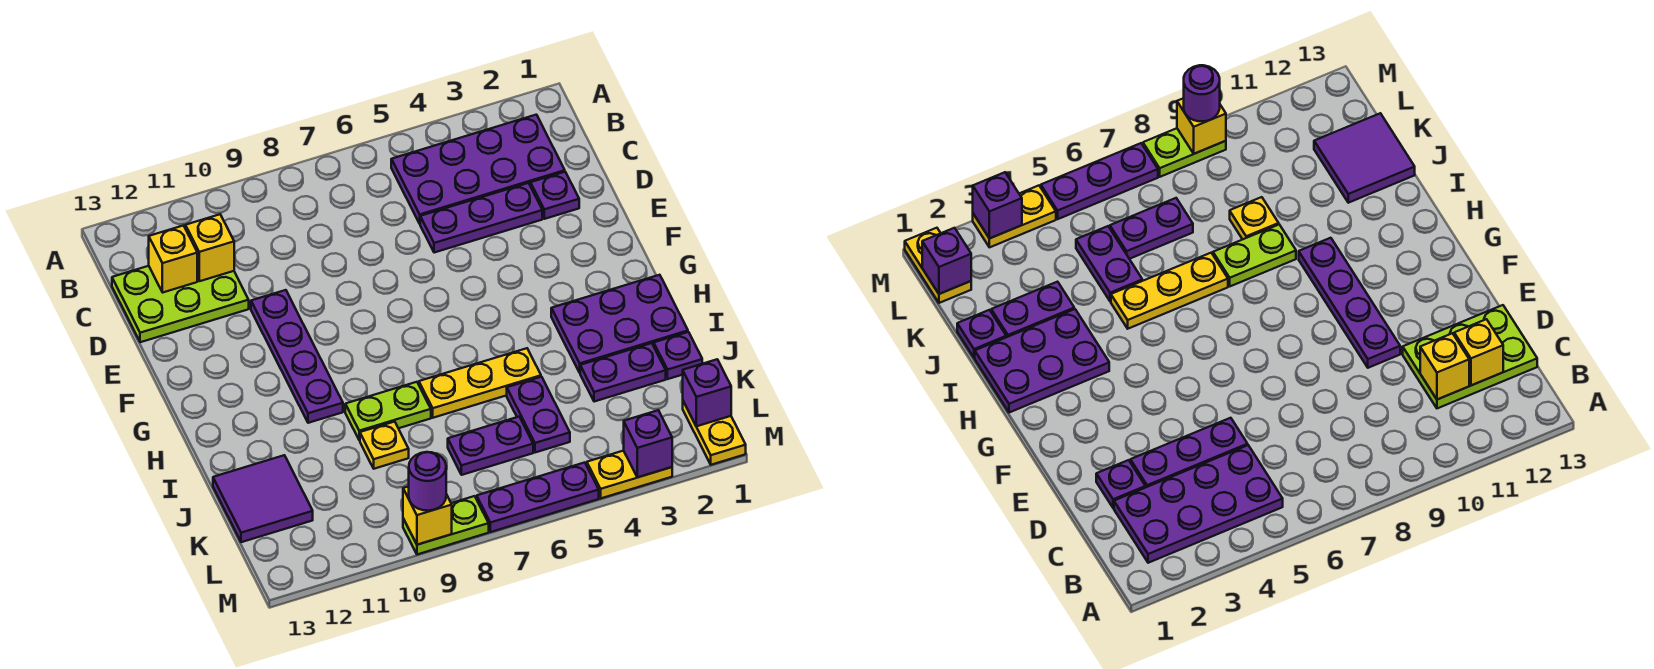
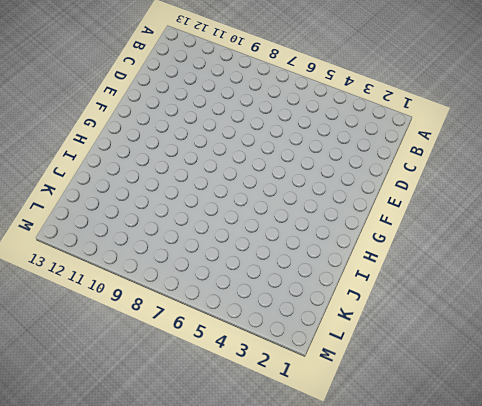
none -> purple 2x4 plate [391,115,565,224]
none -> lime 2x3 plate [112,266,249,342]
none -> purple 1x1 plate [531,172,579,219]

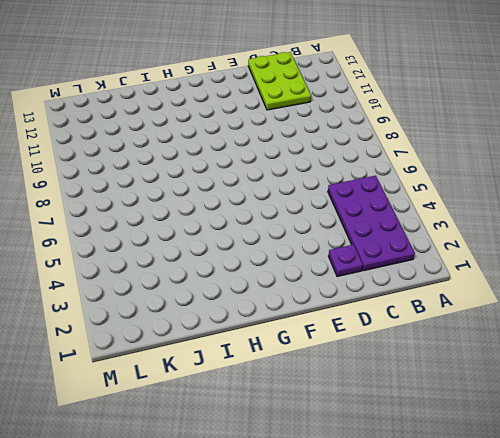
none -> purple 1x3 plate [420,183,542,253]
none -> purple 1x4 plate [251,290,343,423]
none -> purple 2x3 plate [551,275,688,373]

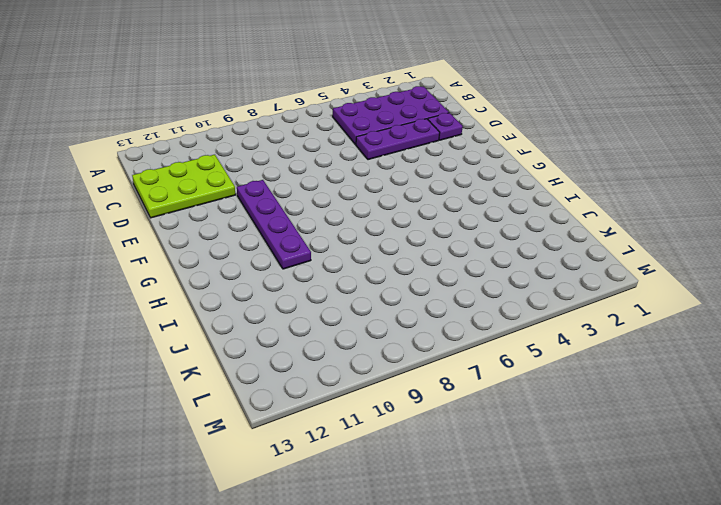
none -> purple 2x3 plate [551,275,688,373]
none -> yellow 1x3 plate [419,348,541,418]
none -> lime 1x2 plate [345,382,431,440]

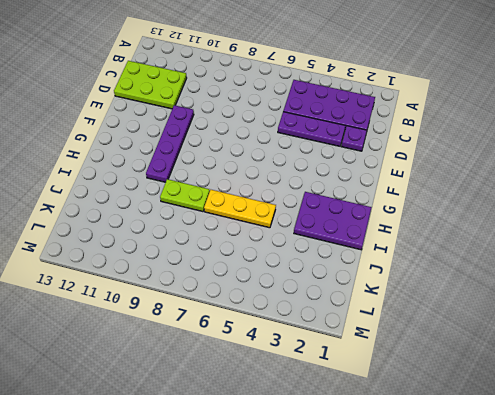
none -> purple 1x1 plate [654,332,702,379]
none -> purple 1x2 plate [580,343,666,402]
none -> purple 1x2 plate [507,377,570,453]

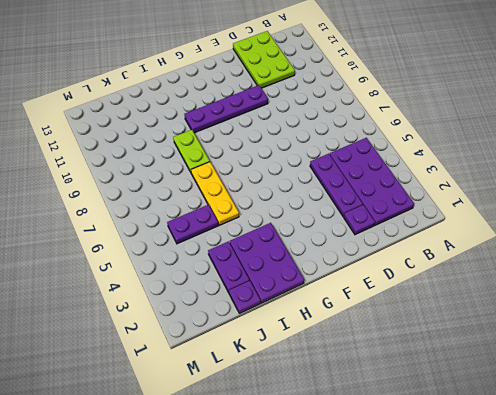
none -> yellow 1x1 plate [360,422,409,469]
none -> purple 2x2 tile [213,455,313,542]
none -> purple 1x2 plate [448,417,533,475]

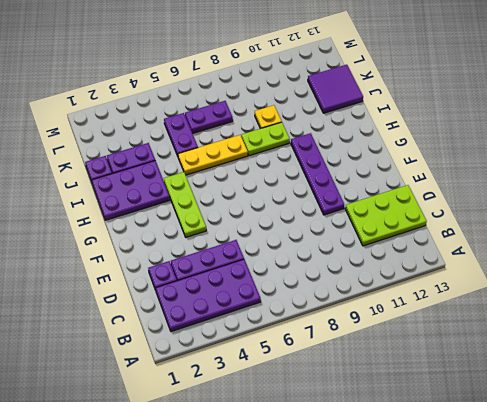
lime 1x3 plate [164,172,206,237] -> none
none -> yellow 1x2 plate [683,401,746,465]
none -> yellow 1x2 plate [587,451,672,498]
none -> purple 1x3 plate [477,463,599,532]

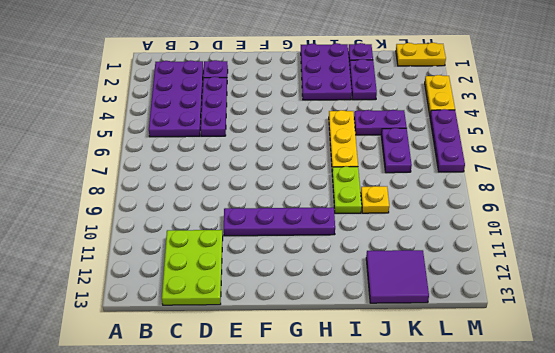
none -> lime 1x2 plate [403,496,489,554]
none -> yellow 1x1 brick [185,214,234,281]
none -> yellow 1x1 brick [149,226,197,292]

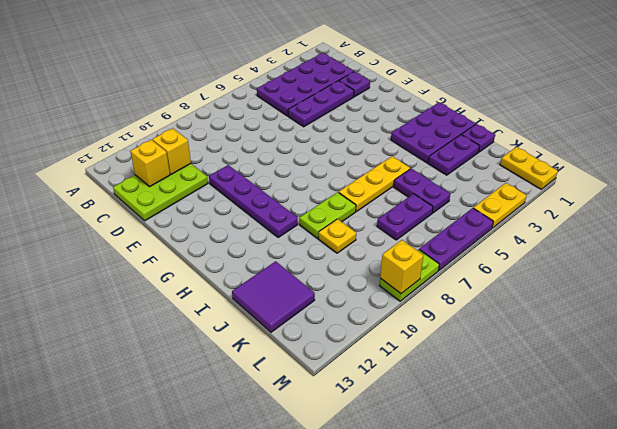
none -> purple 1x1 brick [683,359,731,426]
none -> purple 1x1 brick [624,410,672,477]
none -> purple 1x1 round brick [409,452,446,511]

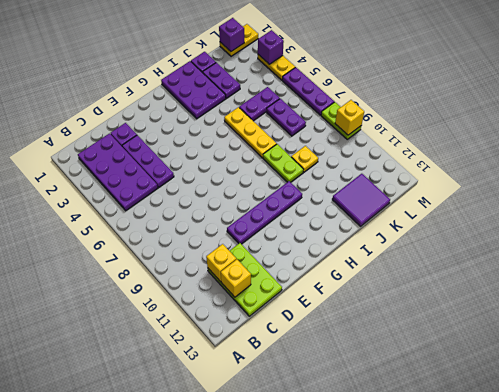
none -> purple 1x1 round brick [409,452,446,511]

